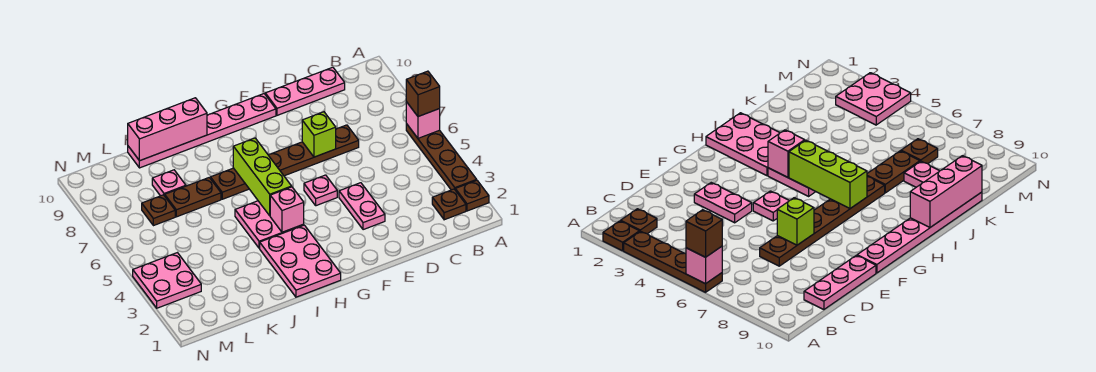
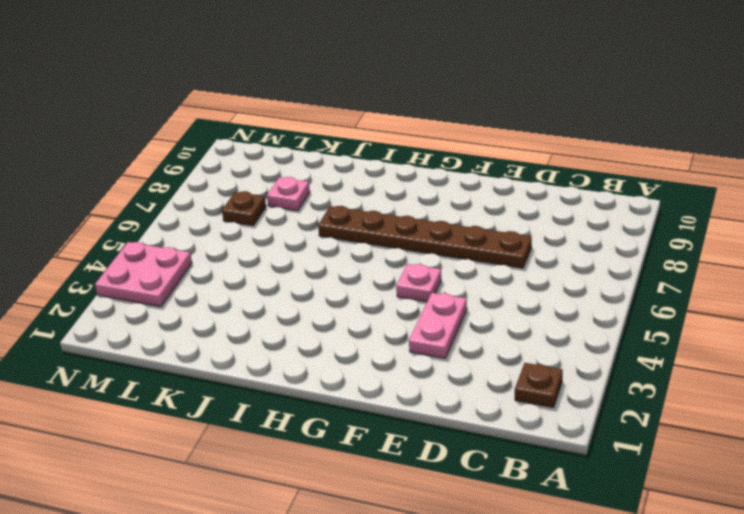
none -> brown 1x1 plate [455,180,489,211]
none -> brown 1x4 plate [406,124,476,190]
none -> pink 1x3 plate [265,67,345,115]

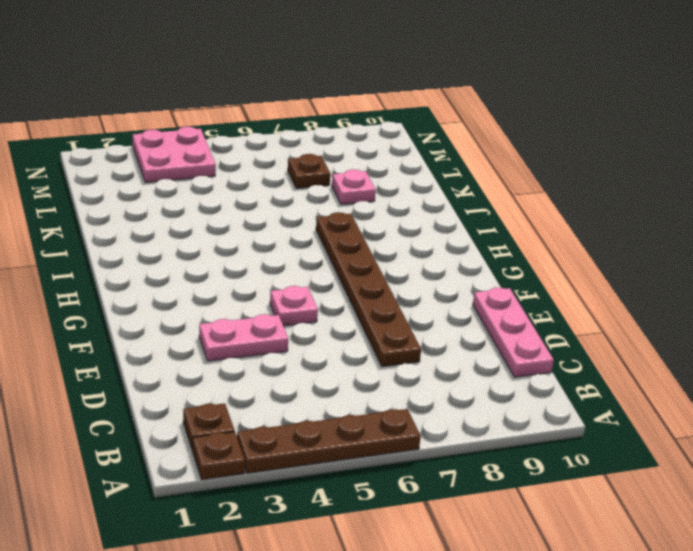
none -> pink 1x6 plate [128,94,276,168]
none -> pink 2x3 plate [260,225,341,297]
none -> pink 2x2 plate [235,201,304,248]

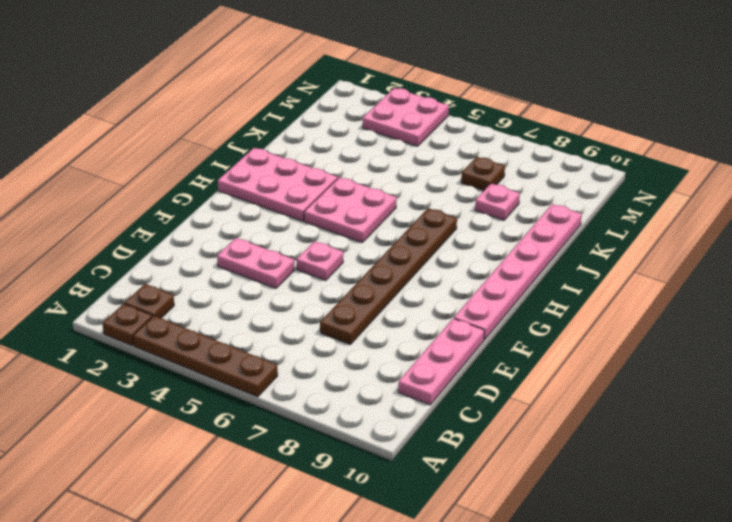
none -> brown 1x2 plate [165,178,221,217]
none -> pink 1x1 brick [406,102,440,138]
none -> lime 1x1 brick [302,112,336,157]

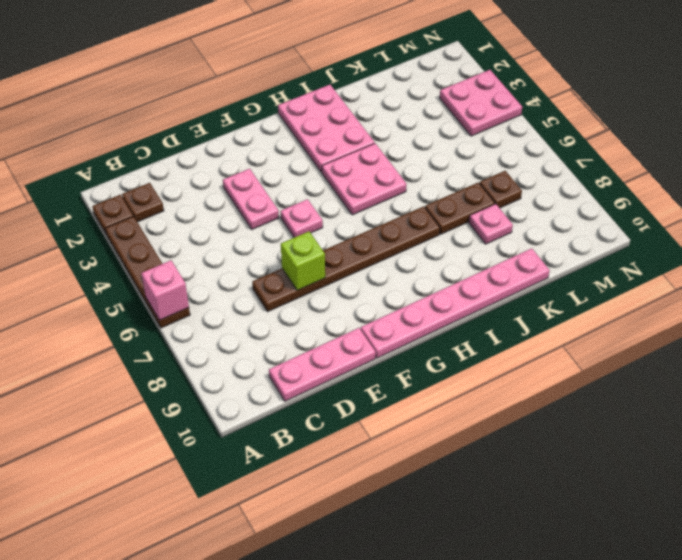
none -> pink 1x1 brick [270,187,304,232]
none -> lime 1x3 brick [233,138,292,216]
none -> pink 1x3 brick [128,98,207,161]

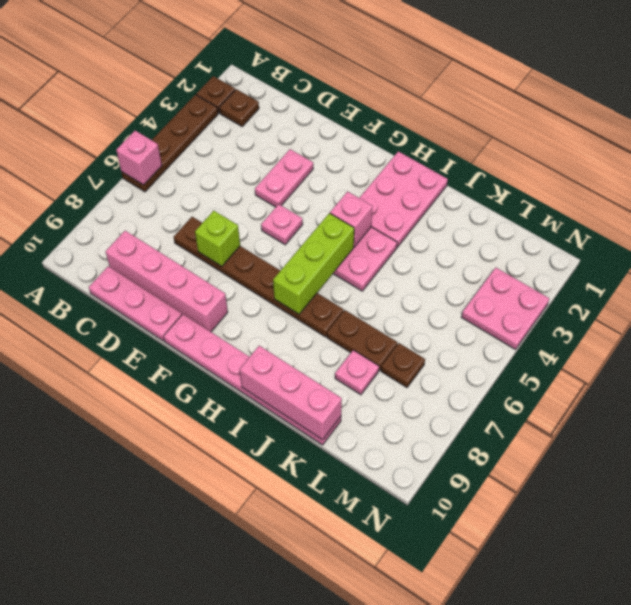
pink 1x4 brick [106,231,228,332] -> none
none -> brown 1x1 brick [406,71,440,117]

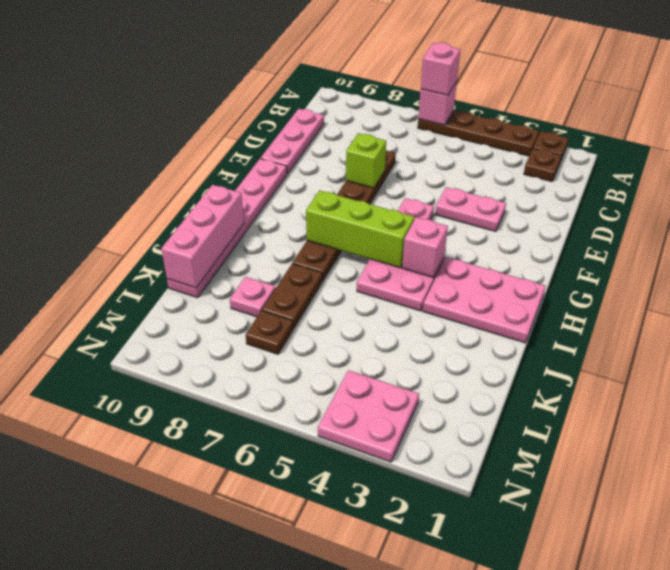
pink 1x1 brick [421,43,460,95] -> brown 1x1 brick [406,71,440,117]

